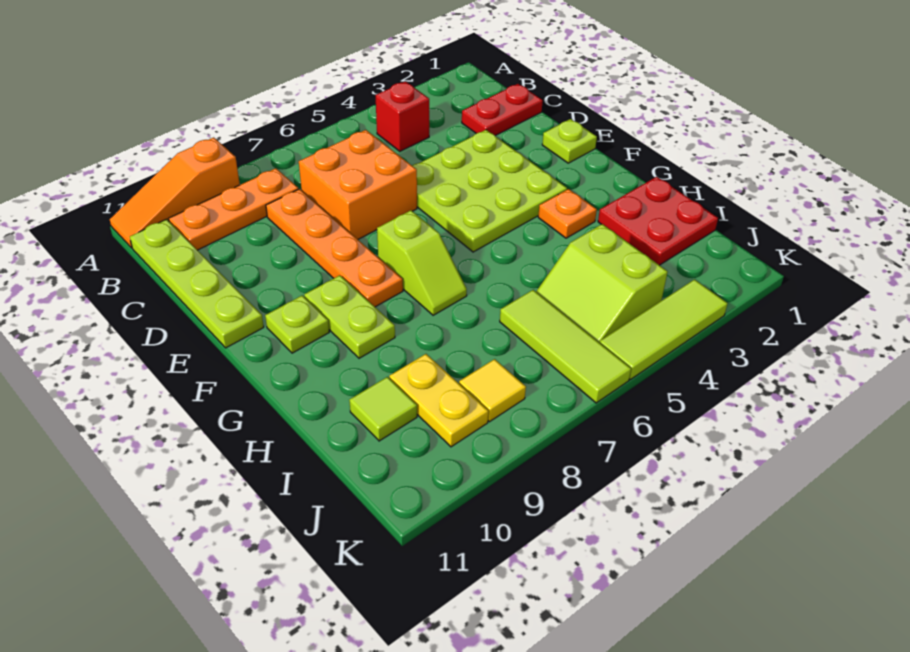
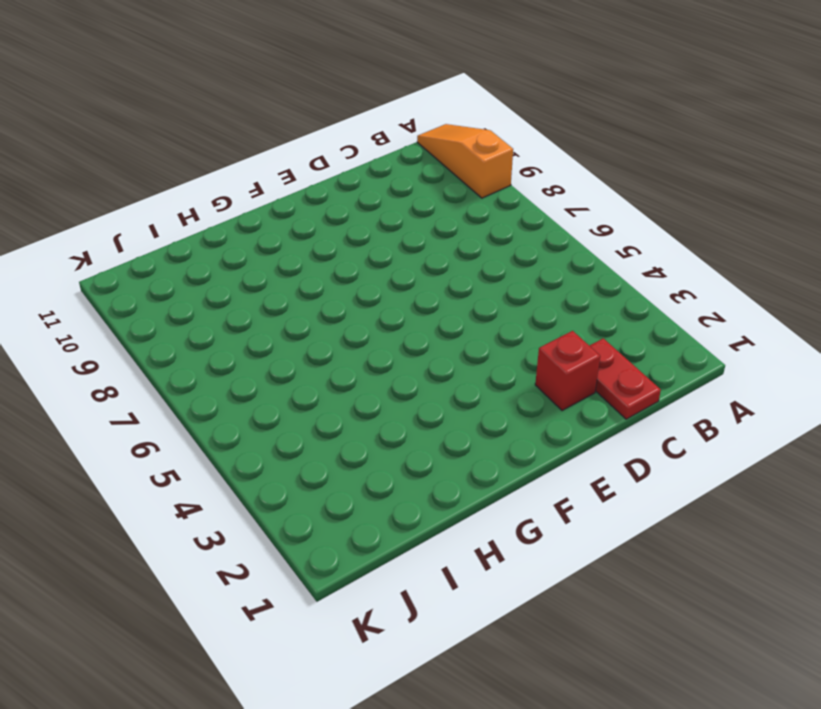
red 1x1 brick [535,331,600,411] -> red 1x1 brick moved to [376,82,429,151]
none -> orange 1x3 plate [169,168,299,250]
none -> lime 1x4 plate [130,219,264,348]
none -> orange 2x2 brick [299,130,417,239]

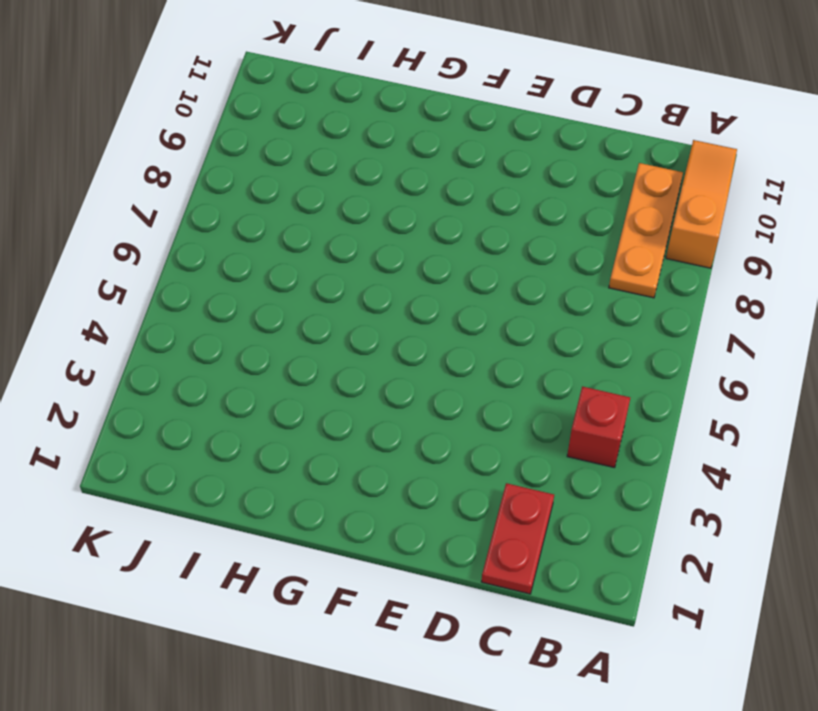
none -> lime 1x4 plate [130,219,264,348]
none -> orange 2x2 brick [299,130,417,239]
none -> orange 1x4 plate [266,189,403,307]

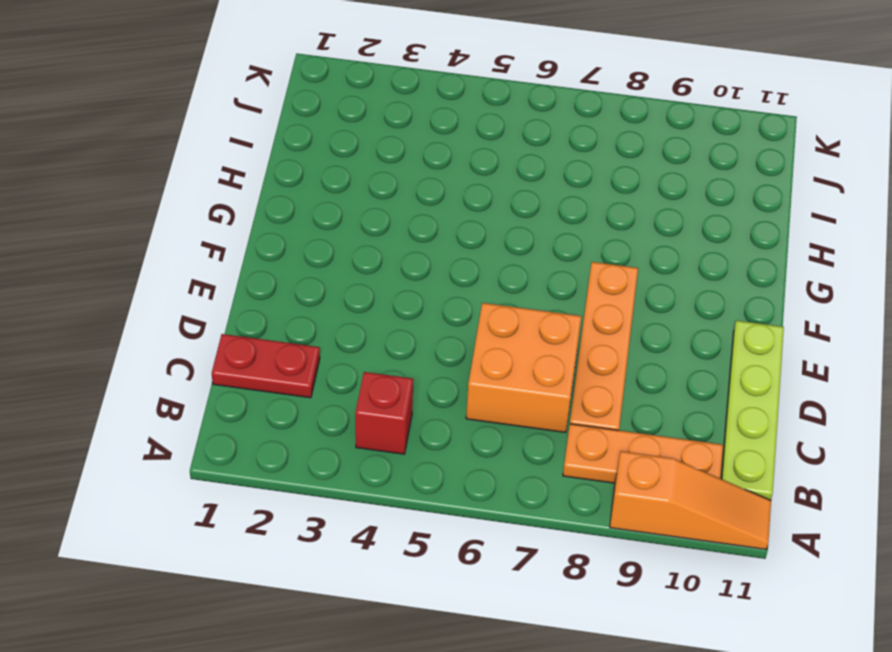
none -> lime 3x3 plate [412,130,567,252]
none -> lime 1x1 plate [542,119,597,163]
none -> lime 1x2 slope [377,210,467,315]

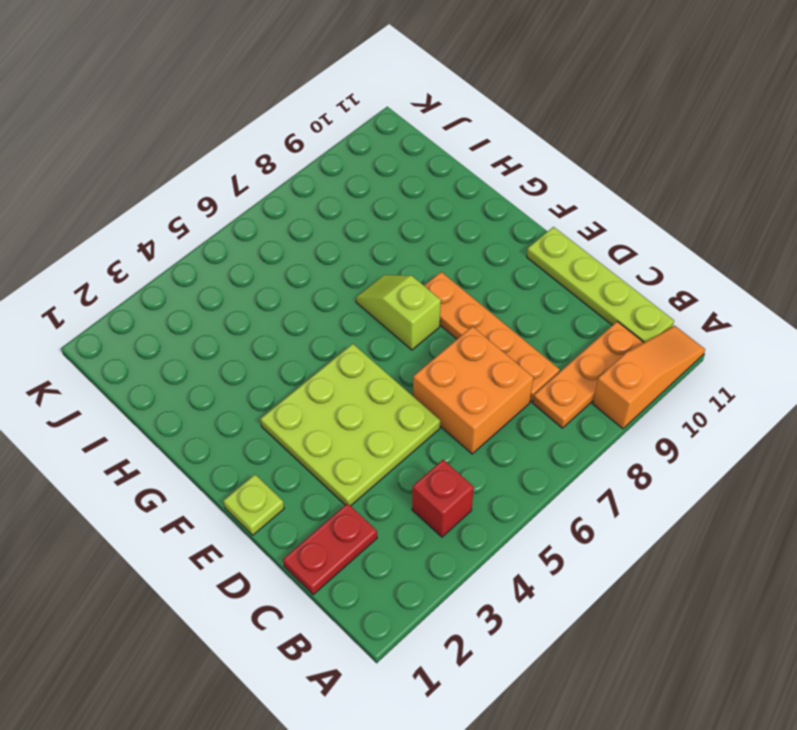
none -> lime 1x2 plate [304,275,395,358]
none -> lime 1x1 plate [265,295,329,353]
none -> orange 1x1 plate [538,189,597,238]

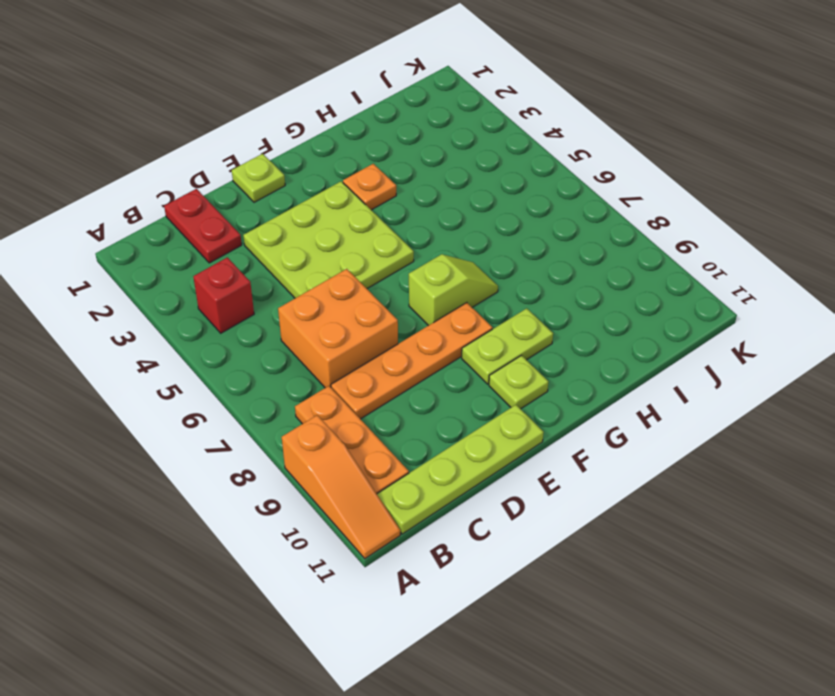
none -> red 2x2 plate [598,177,718,265]
none -> lime 2x2 slope [536,224,668,343]
none -> lime 1x3 tile [500,290,631,403]

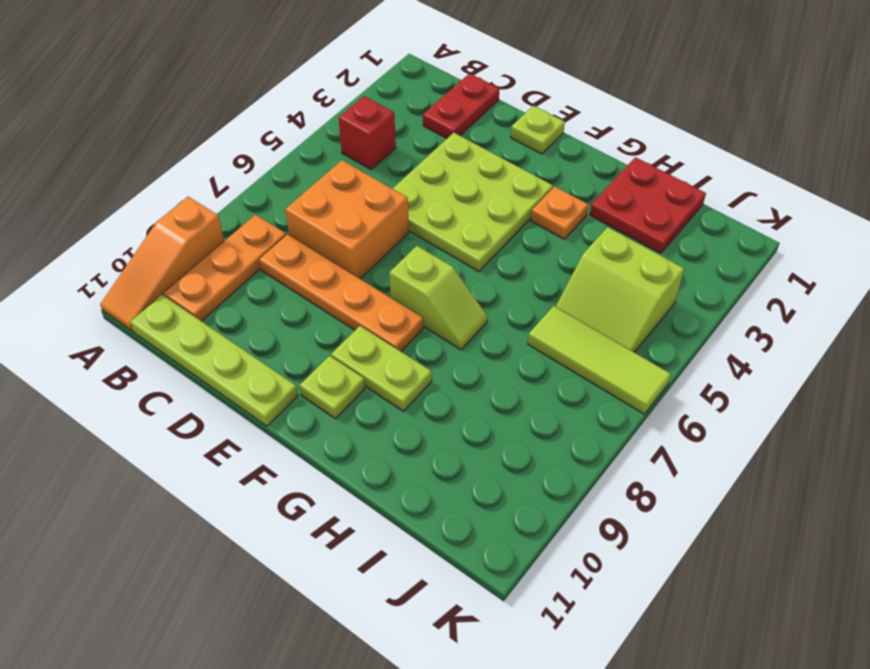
none -> yellow 1x2 plate [389,354,488,447]
none -> lime 1x1 tile [349,377,417,441]
none -> yellow 1x1 tile [459,359,526,422]

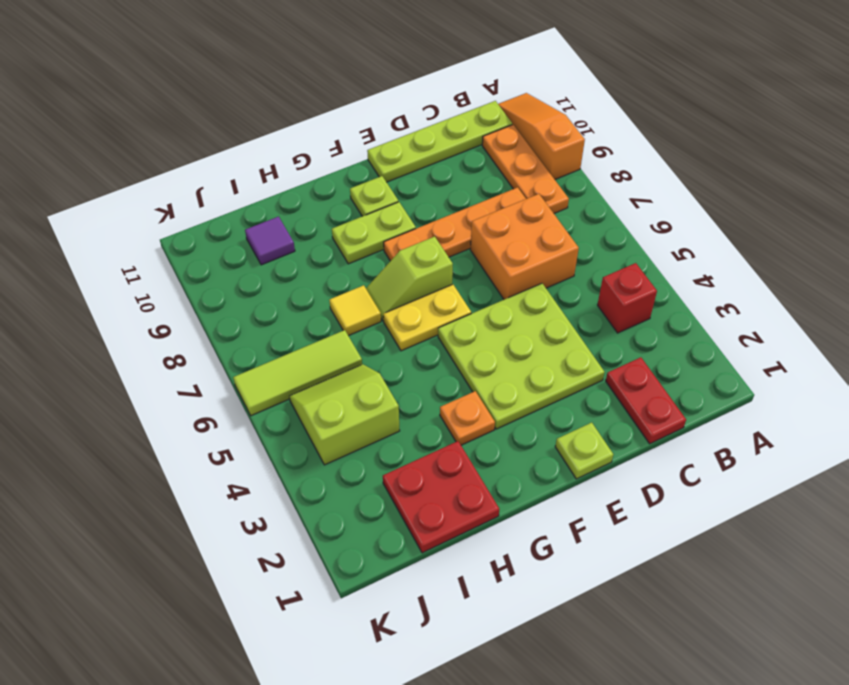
yellow 1x2 plate [383,284,471,351] -> yellow 1x2 plate moved to [389,354,488,447]
yellow 1x1 tile [329,285,381,336] -> yellow 1x1 tile moved to [459,359,526,422]
purple 1x1 tile [245,217,295,265] -> lime 1x1 tile [349,377,417,441]
none -> lime 1x3 tile [600,279,728,380]

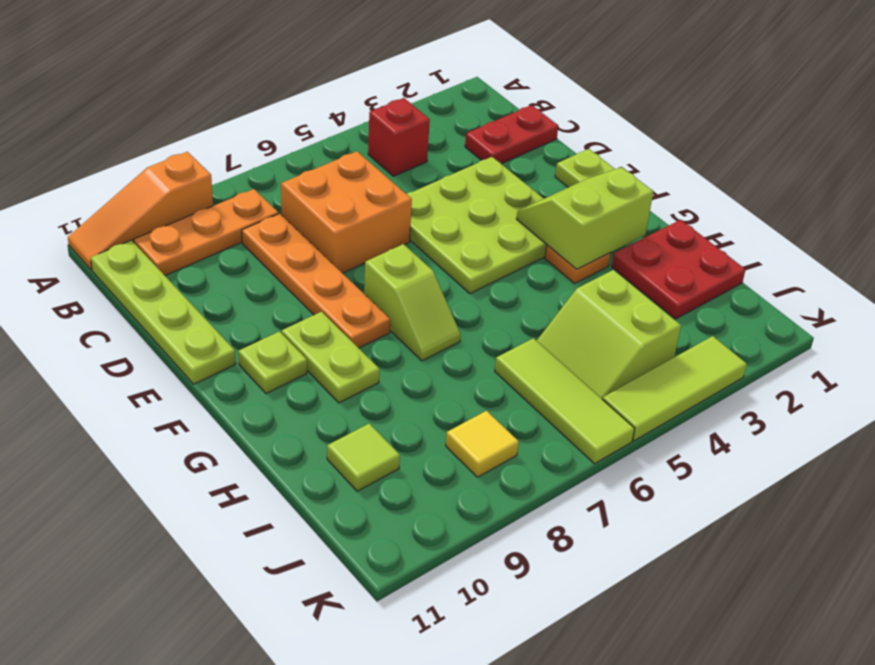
lime 2x2 slope [517,167,653,269] -> none
none -> yellow 1x2 plate [389,354,488,447]

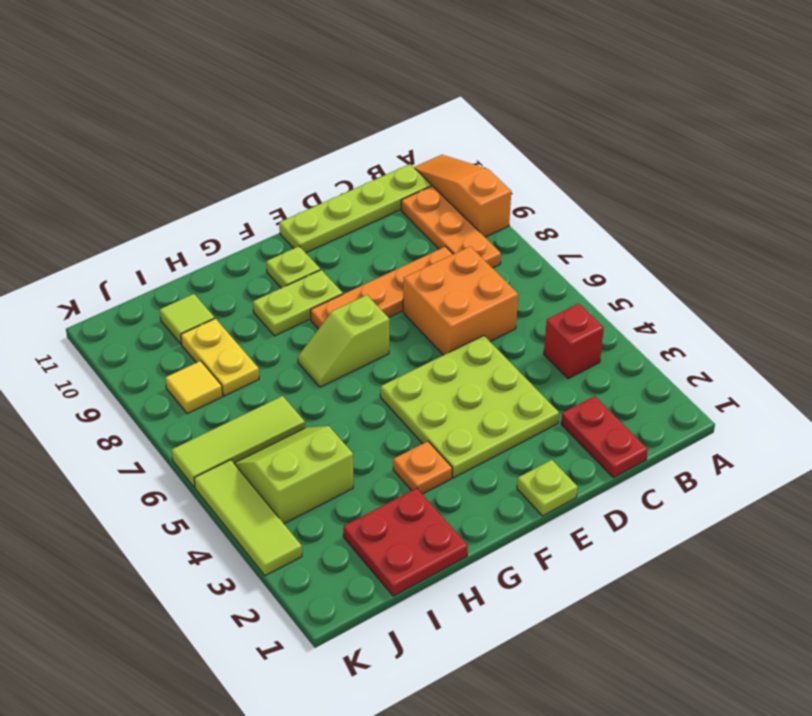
yellow 1x2 plate [181,319,259,396] -> yellow 1x2 plate turned to [389,354,488,447]

